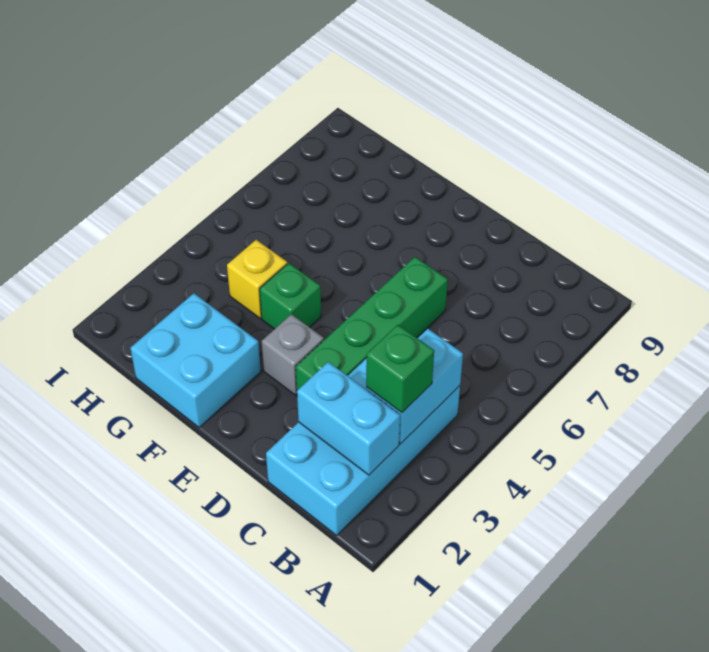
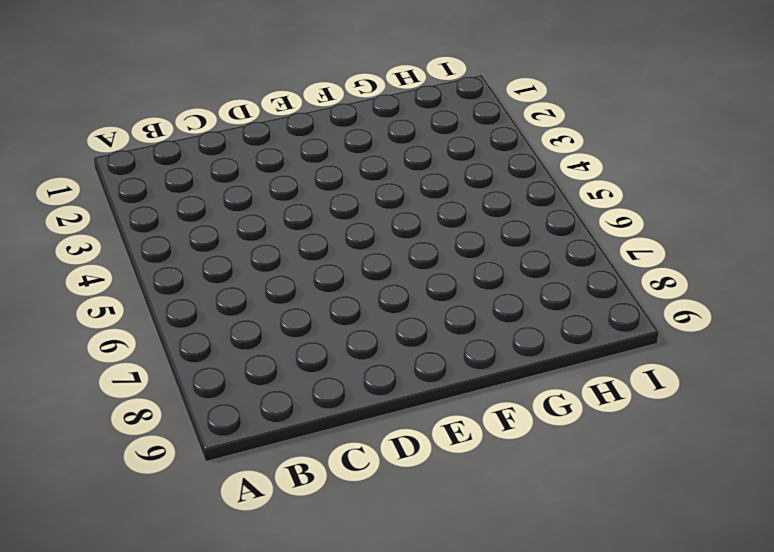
none -> cyan 2x4 brick [266,358,460,535]
none -> green 1x4 brick [296,257,448,390]

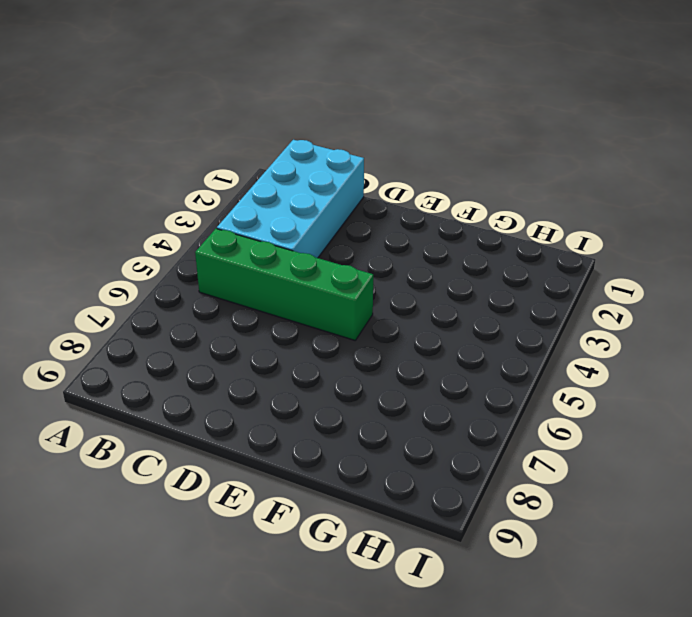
green 1x4 brick [195,229,373,340] -> green 1x4 brick turned to [296,257,448,390]
none -> grey 1x1 brick [262,314,324,395]
none -> cyan 2x2 brick [130,293,261,427]

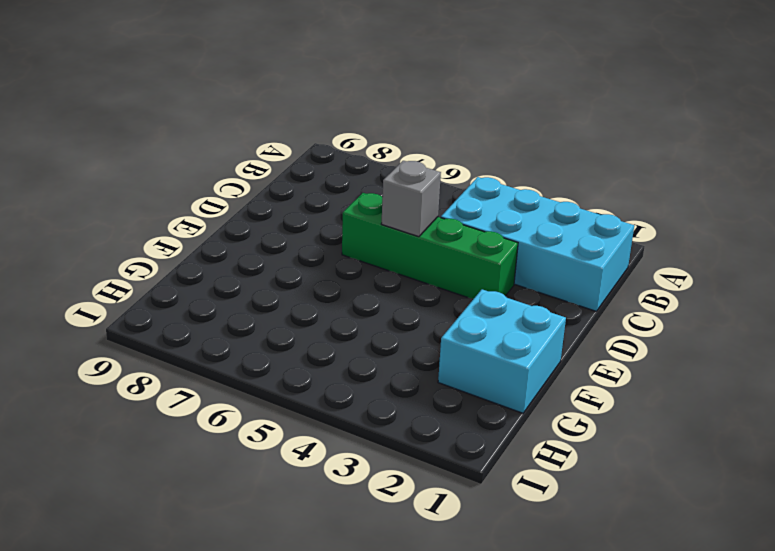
grey 1x1 brick [381,161,441,237] -> grey 1x1 brick moved to [262,314,324,395]
none -> green 1x1 brick [260,263,321,329]
none -> yellow 1x1 brick [227,240,287,318]

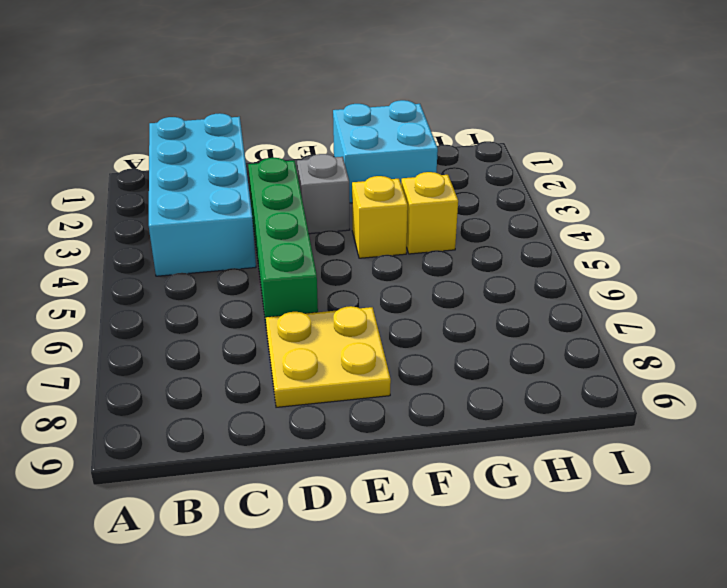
yellow 2x2 plate [266,306,391,407] -> none
yellow 1x1 brick [352,176,408,258] -> green 1x1 brick [260,263,321,329]
none -> cyan 1x2 brick [297,362,400,475]
none -> cyan 1x2 brick [366,329,463,444]

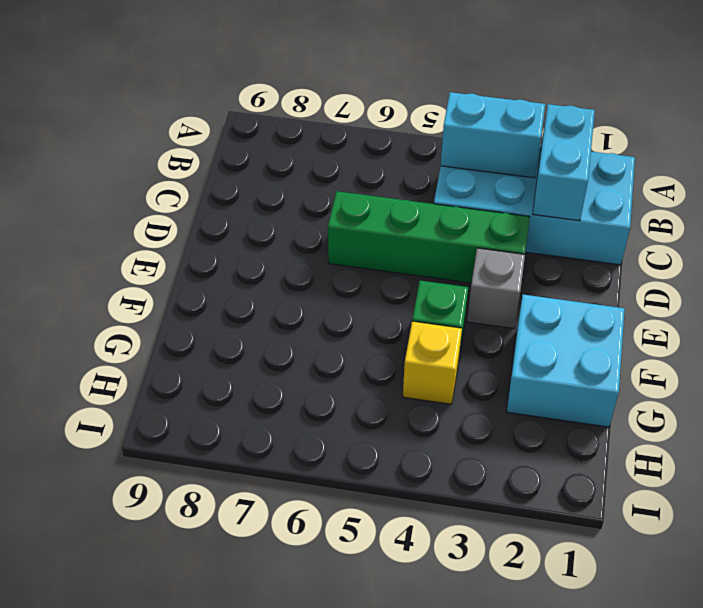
none -> green 1x1 brick [366,325,434,413]

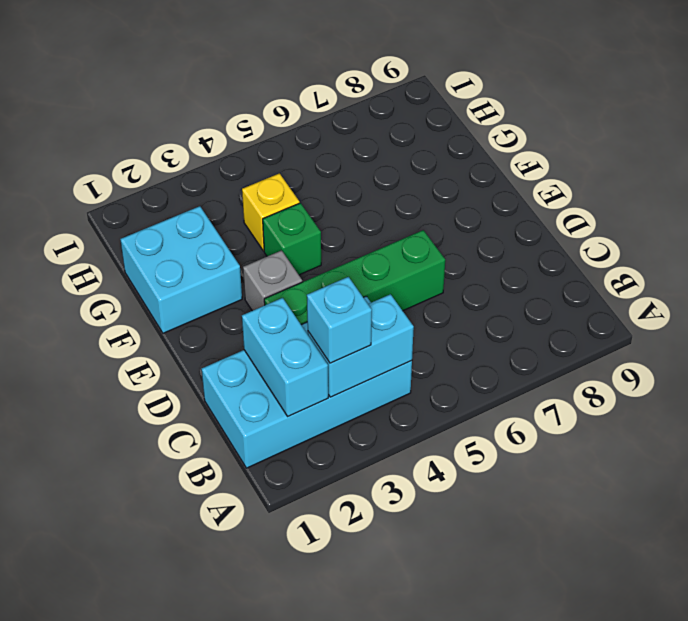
cyan 1x1 brick [307,277,372,363] -> green 1x1 brick [366,325,434,413]

